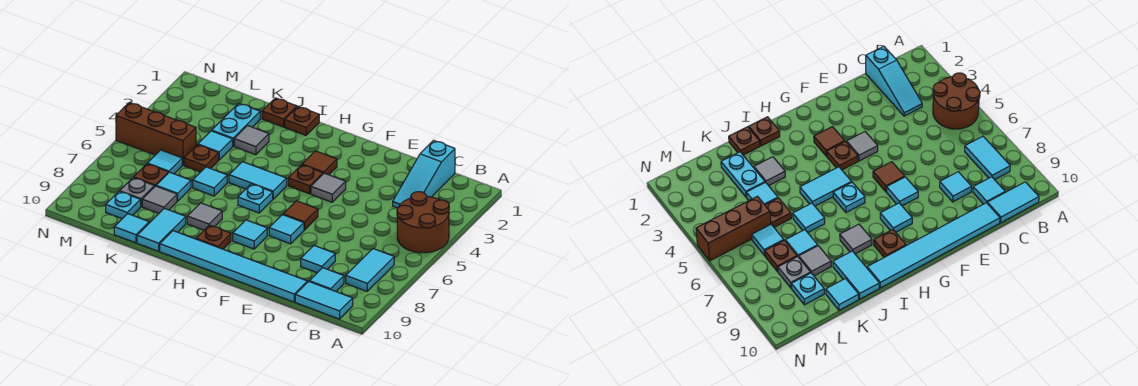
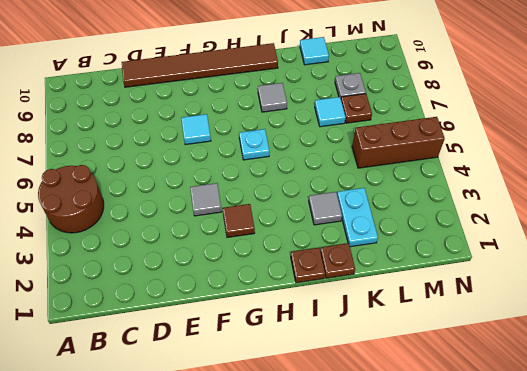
brown 1x6 tile [122,43,278,87] -> cyan 1x6 tile [160,231,308,302]
none -> cyan 1x2 tile [346,249,394,291]
none -> cyan 1x2 tile [295,282,353,319]
none -> cyan 1x3 slope [393,140,455,208]
none -> cyan 1x1 tile [309,268,344,291]

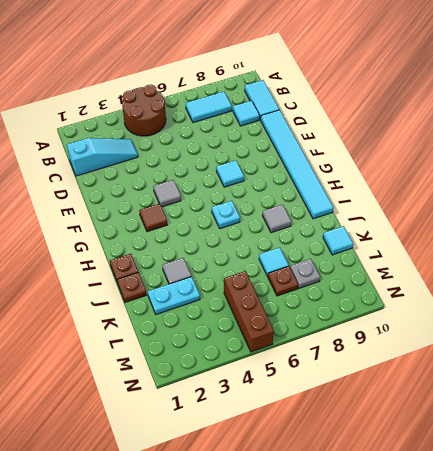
none -> cyan 1x1 tile [301,245,335,273]
none -> brown 1x1 tile [283,201,318,230]
none -> brown 1x1 plate [288,165,323,194]
none -> cyan 1x1 tile [233,220,267,249]

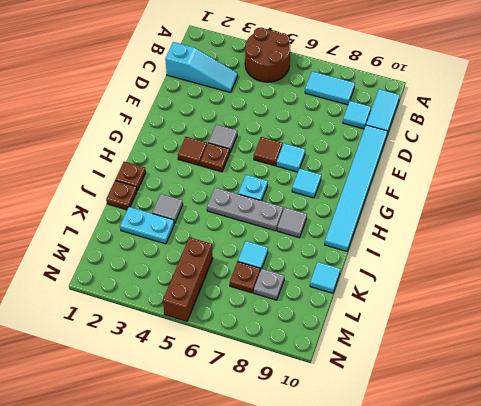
grey 1x3 plate [207,188,283,231] -> cyan 1x2 tile [229,162,287,199]
none -> cyan 1x1 tile [301,245,335,273]
none -> brown 1x1 plate [196,225,231,249]
none -> cyan 1x1 tile [193,167,227,196]
none -> cyan 1x2 tile [137,208,186,251]

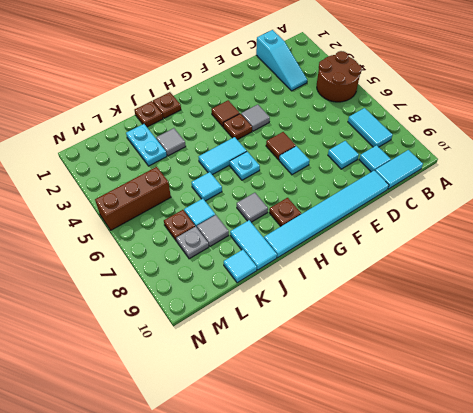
none -> cyan 1x1 tile [233,220,267,249]
none -> cyan 1x1 tile [198,131,233,160]
none -> brown 1x1 plate [184,145,219,172]
none -> cyan 1x1 tile [147,150,182,174]

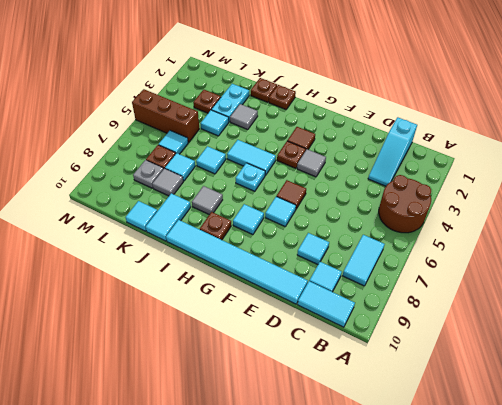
brown 1x1 plate [193,90,221,113] -> brown 1x1 plate moved to [184,145,219,172]
none -> cyan 1x1 plate [106,191,141,219]

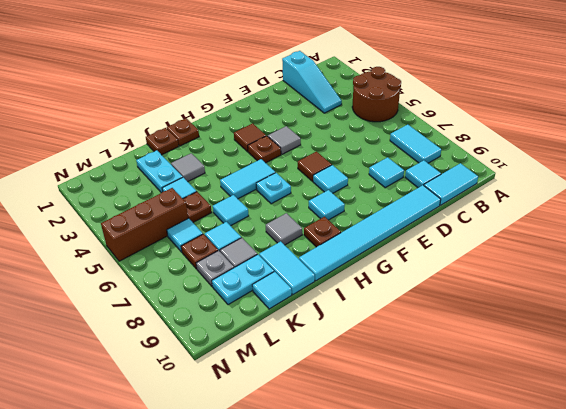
cyan 1x2 plate [212,254,274,305] -> cyan 1x1 plate [106,191,141,219]

